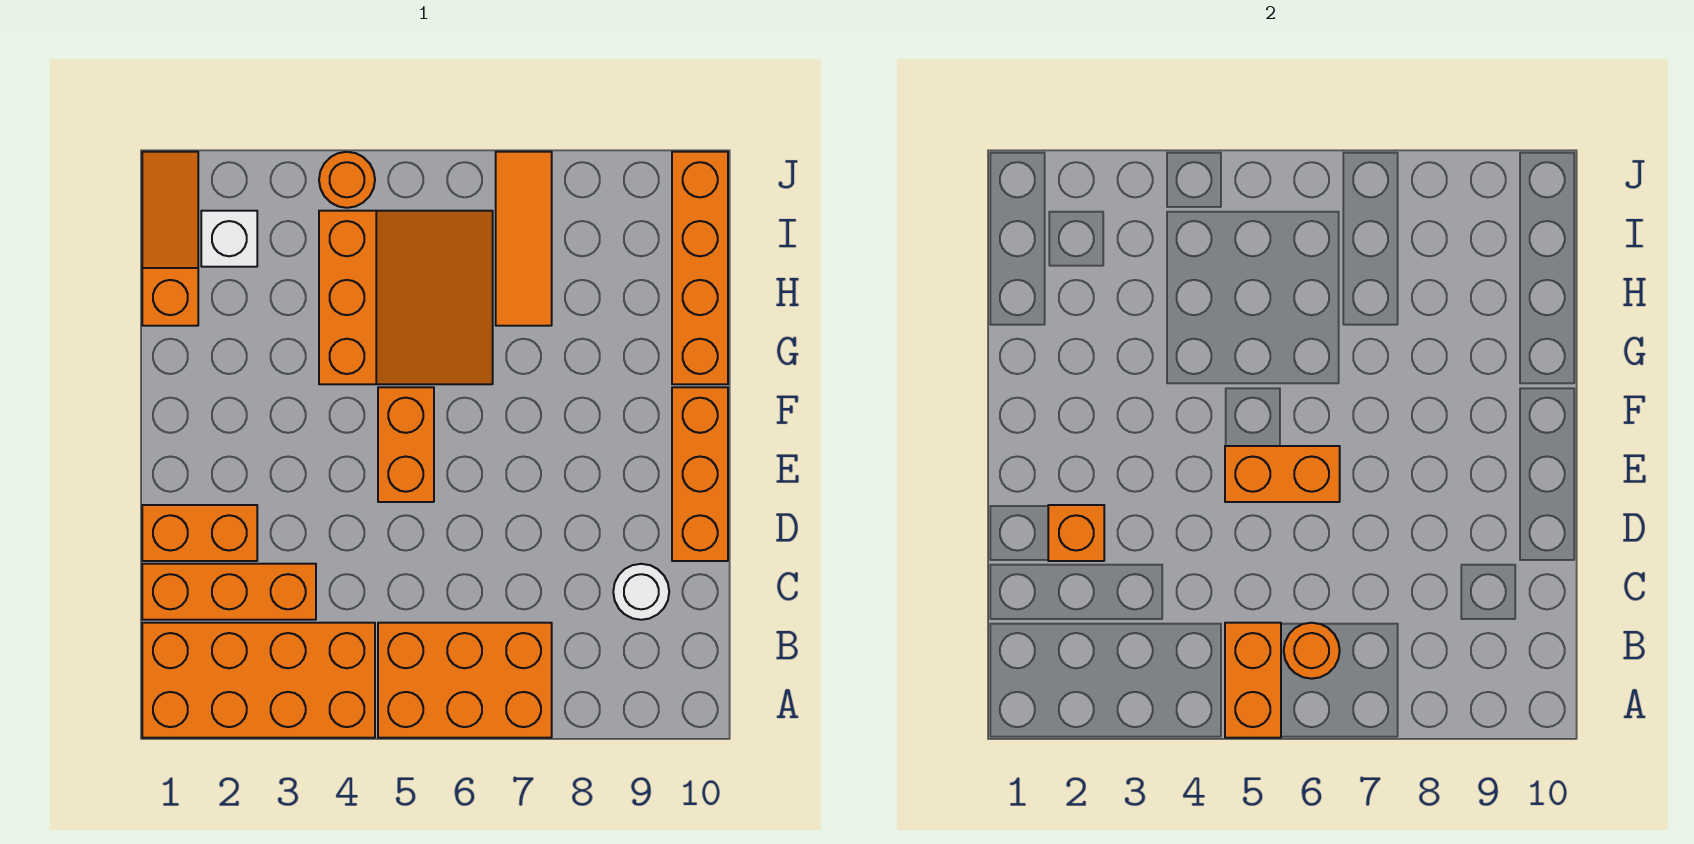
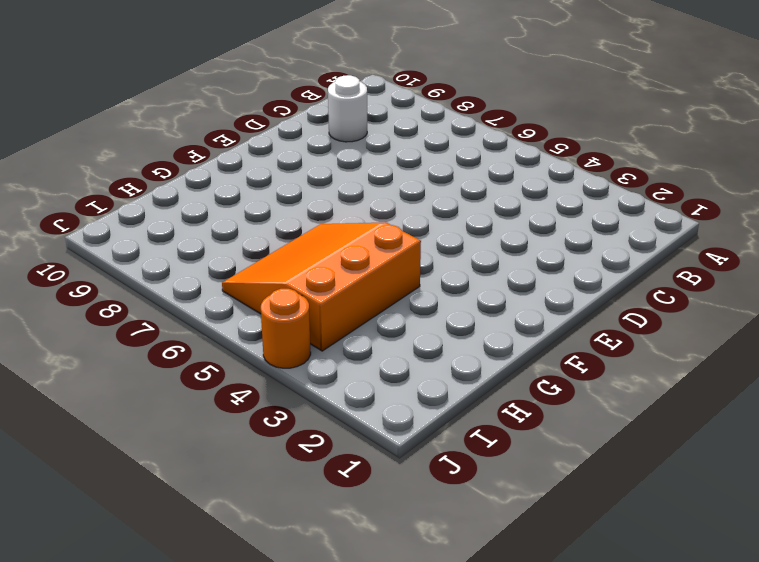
none -> orange 2x4 brick [142,623,375,738]
none -> orange 2x3 brick [378,623,552,738]
none -> orange 1x3 brick [142,564,316,620]

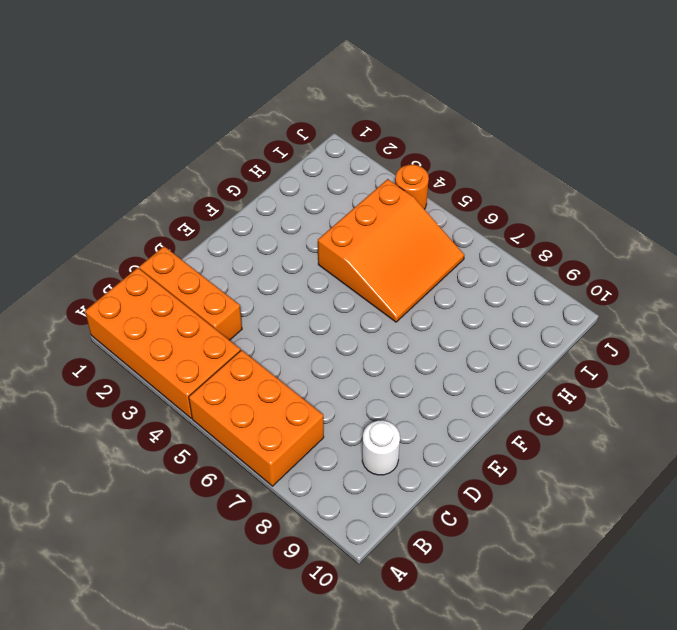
none -> orange 1x2 brick [142,505,257,561]
none -> orange 1x3 brick [672,387,728,561]
none -> orange 1x2 brick [378,387,434,502]

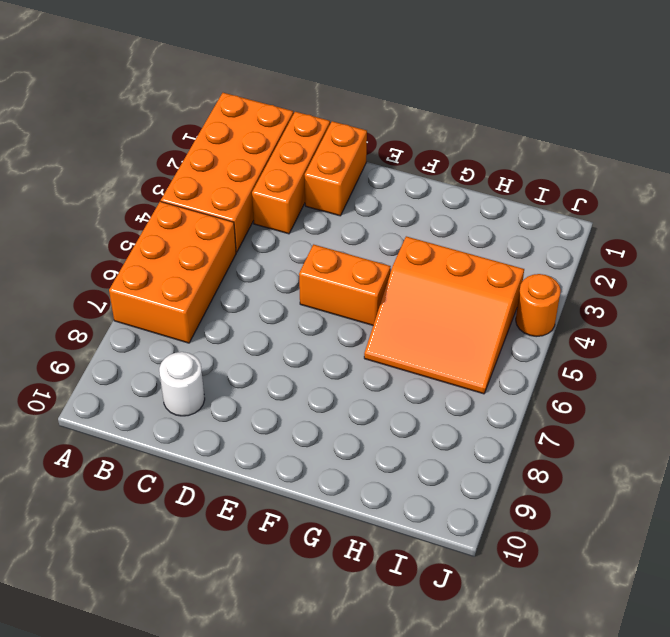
none -> orange 1x3 brick [672,387,728,561]
none -> orange 1x4 brick [672,152,728,384]
none -> orange 1x3 slope [142,152,198,326]

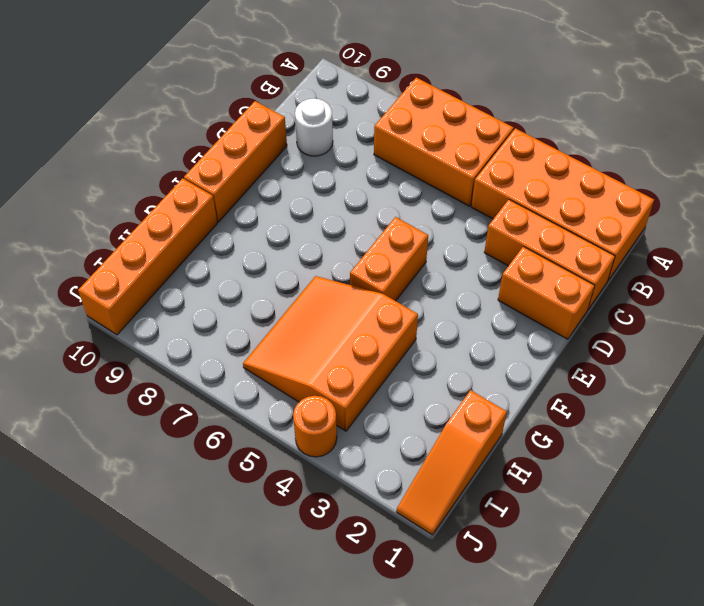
none -> orange 1x3 tile [496,152,552,326]
none -> white 1x1 brick [201,211,257,267]
none -> orange 1x2 brick [1225,623,1281,738]

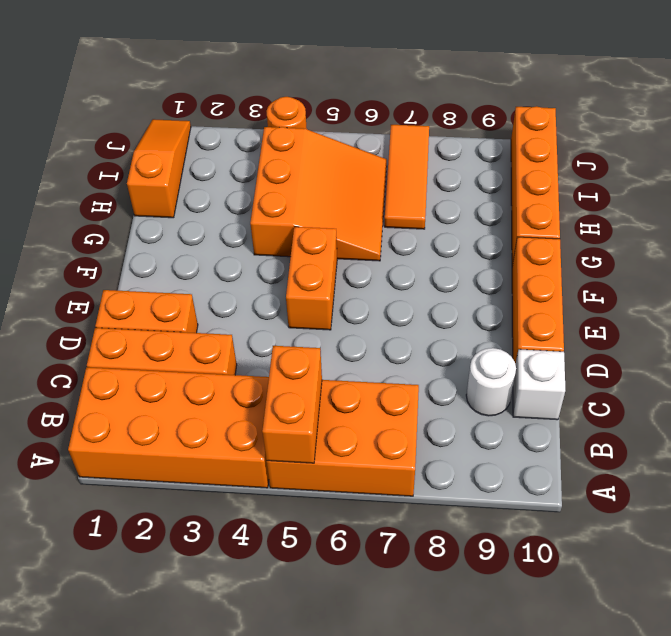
white 1x1 brick [513,349,565,420] -> white 1x1 brick moved to [201,211,257,267]
none -> orange 1x1 round brick [1284,623,1340,679]
none -> orange 1x1 brick [1048,505,1104,561]
none -> orange 1x2 brick [1225,446,1340,502]

